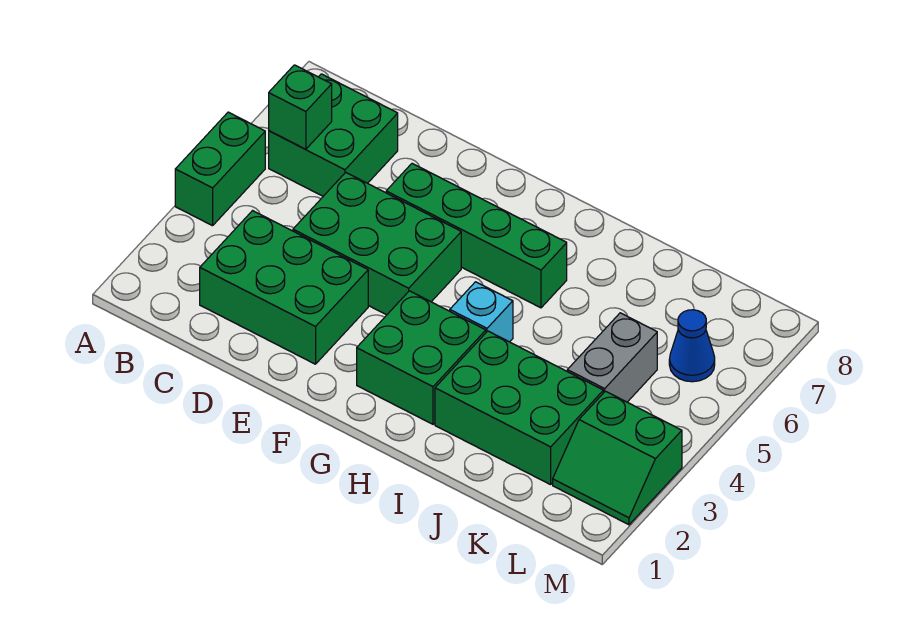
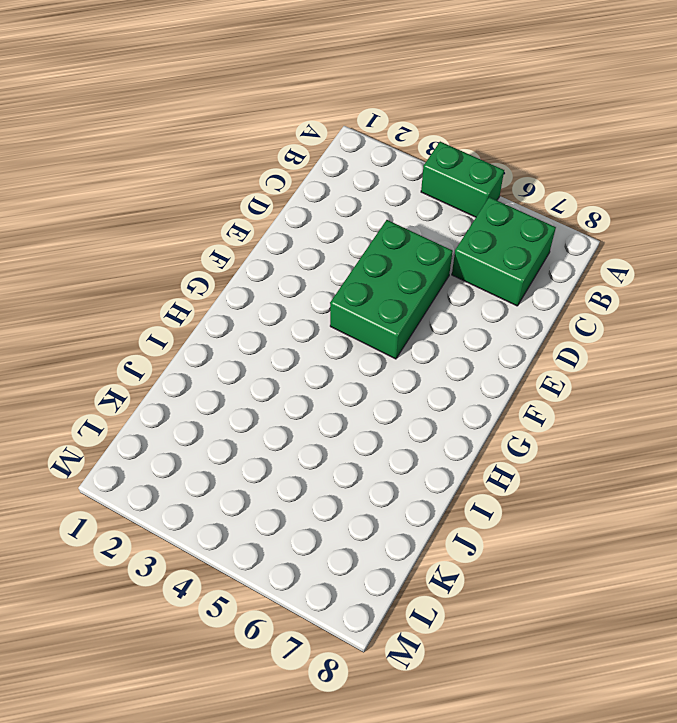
none -> green 2x3 brick [200,211,368,364]
none -> green 1x4 brick [386,163,567,308]
none -> green 2x2 brick [357,291,486,424]

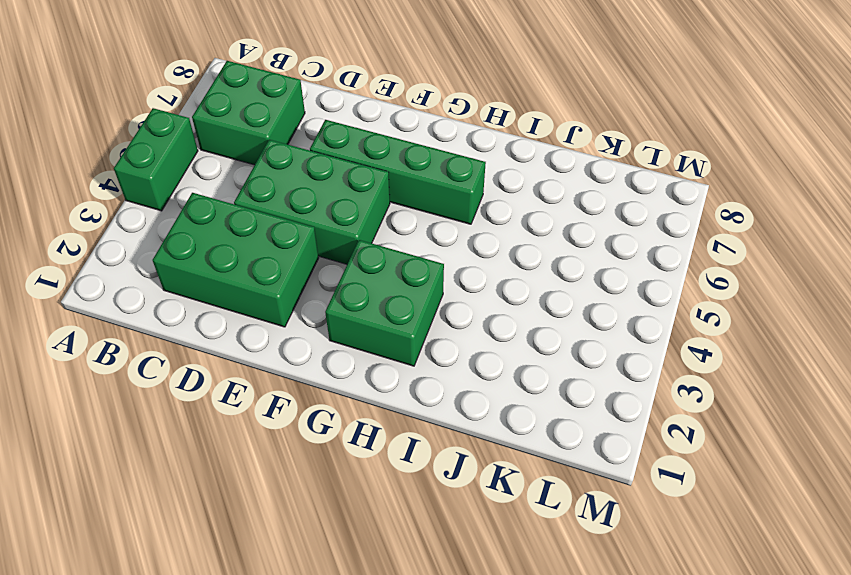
none -> cyan 1x1 brick [450,282,513,342]
none -> green 2x3 brick [435,331,603,485]
none -> grey 1x2 brick [567,313,657,402]

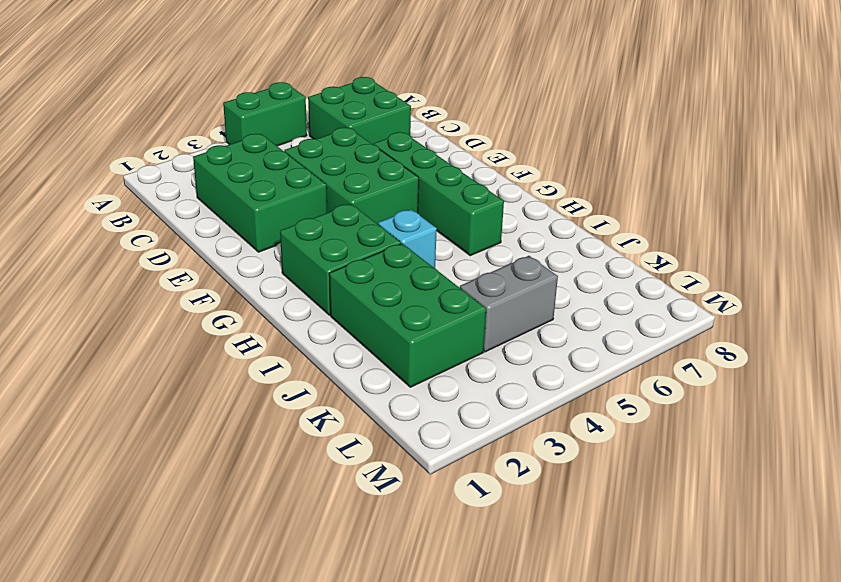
none -> green 2x2 slope [553,391,682,525]
none -> blue 1x1 cone [669,310,715,382]
none -> green 1x1 brick [269,65,332,149]

